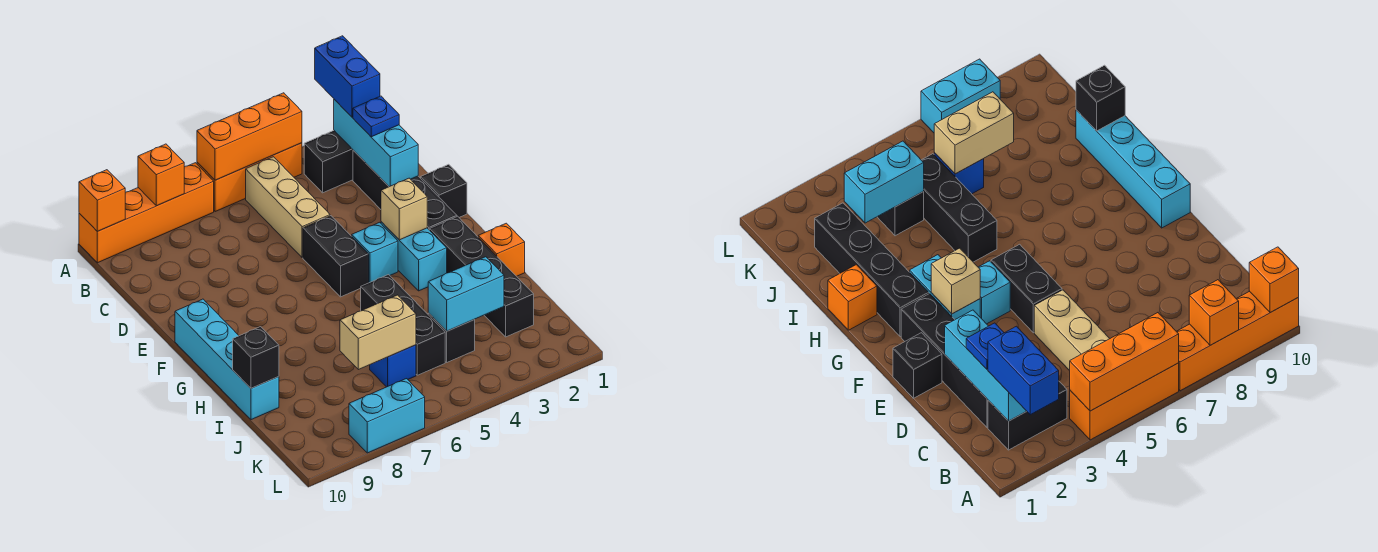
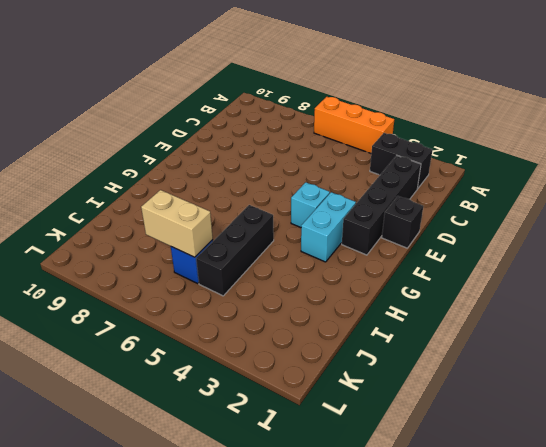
none -> orange 1x4 brick [79,163,214,263]
none -> tan 1x3 brick [246,157,330,258]
none -> black 1x2 brick [303,216,369,297]

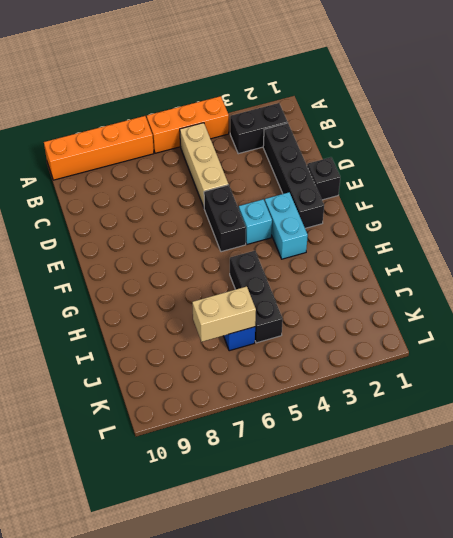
none -> cyan 1x4 brick [175,299,279,420]
none -> black 1x4 brick [430,216,534,337]
none -> orange 1x1 brick [478,223,525,276]

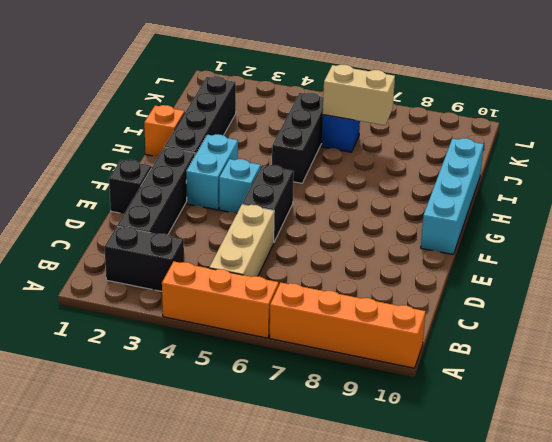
none -> black 1x1 brick [428,313,475,362]
none -> cyan 1x2 brick [349,379,425,453]
none -> orange 1x3 brick [197,93,302,180]

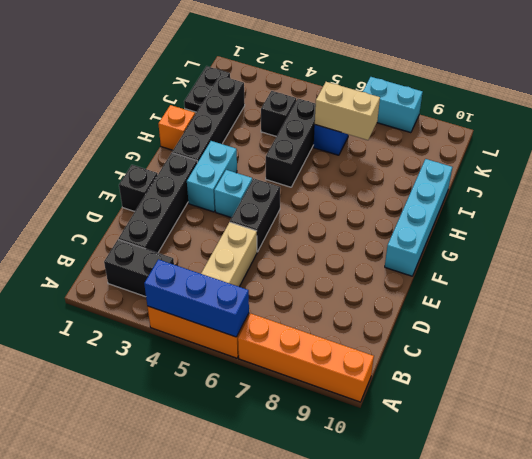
blue 1x3 brick [144,259,249,337] -> orange 1x3 brick [197,93,302,180]
black 1x2 plate [184,66,230,112] -> none
none -> orange 1x1 brick [138,144,184,206]
none -> orange 1x1 brick [79,170,125,231]
none -> cyan 1x3 brick [334,99,418,187]

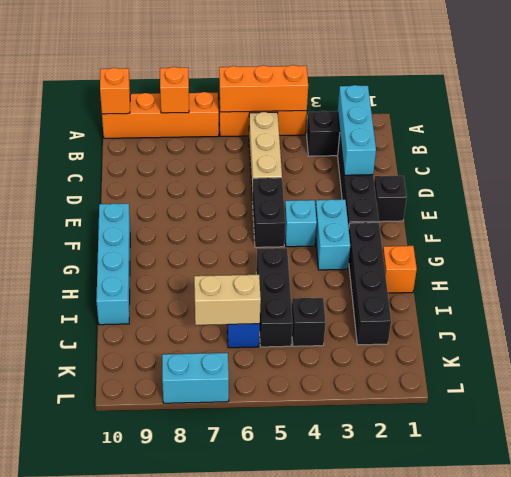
none -> tan 1x1 brick [381,178,427,240]
none -> black 1x1 brick [233,327,279,388]
none -> cyan 1x2 brick [428,257,504,331]

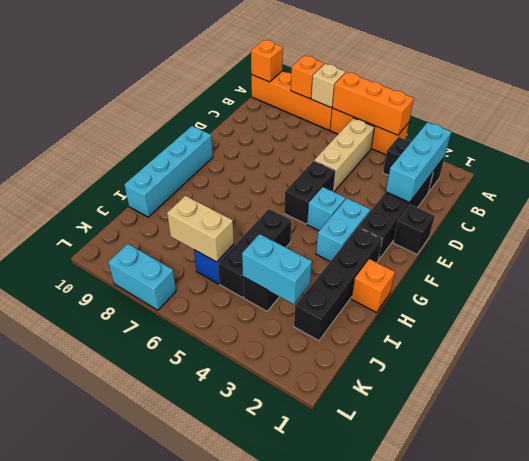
tan 1x1 brick [311,64,346,107] -> tan 1x1 brick moved to [381,178,427,240]
none -> black 1x1 brick [233,327,279,388]
none -> blue 1x2 brick [315,36,380,117]
none -> blue 1x1 plate [353,96,399,137]

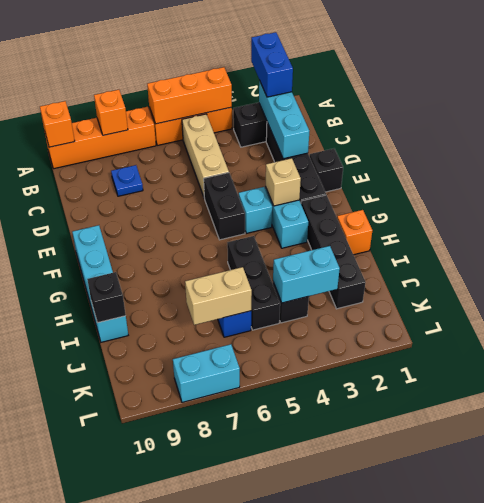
blue 1x1 plate [111,165,143,196] -> blue 1x1 plate moved to [353,96,399,137]

